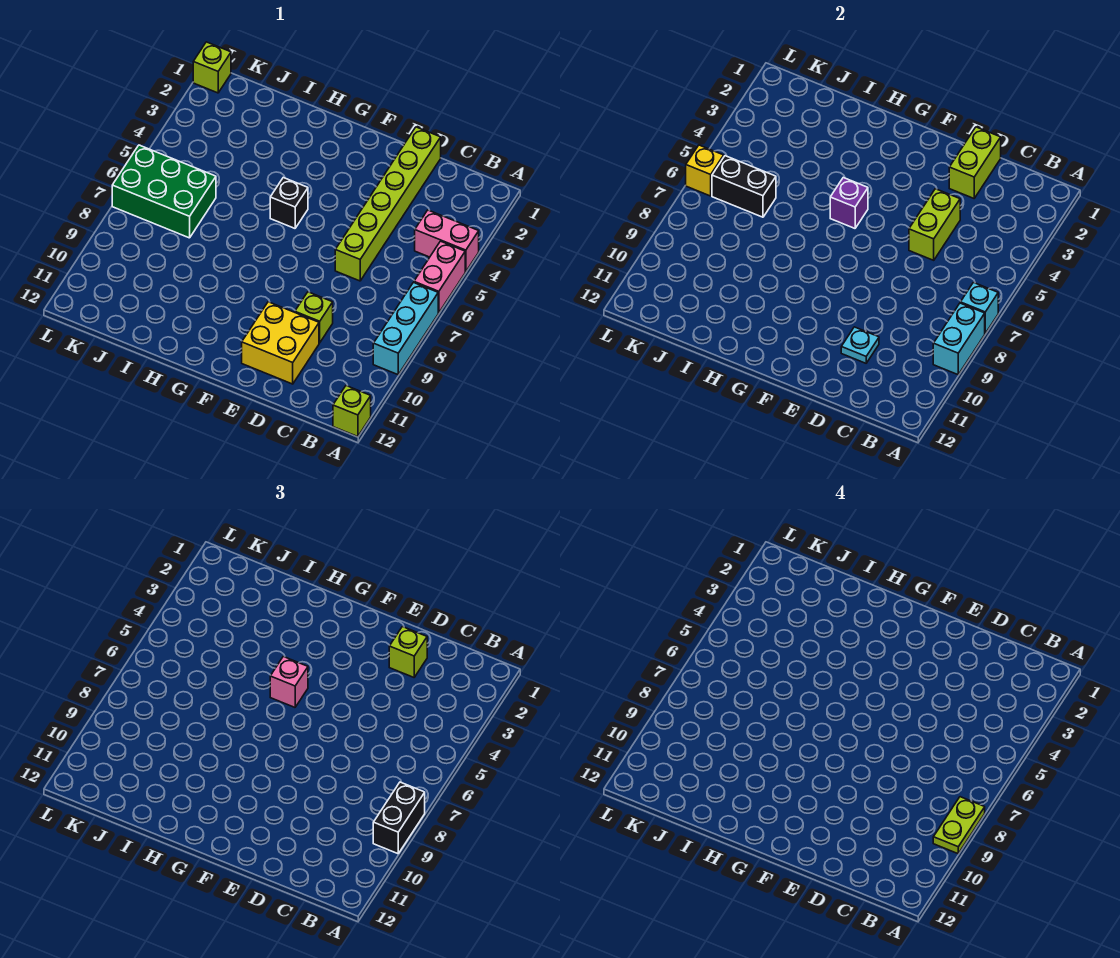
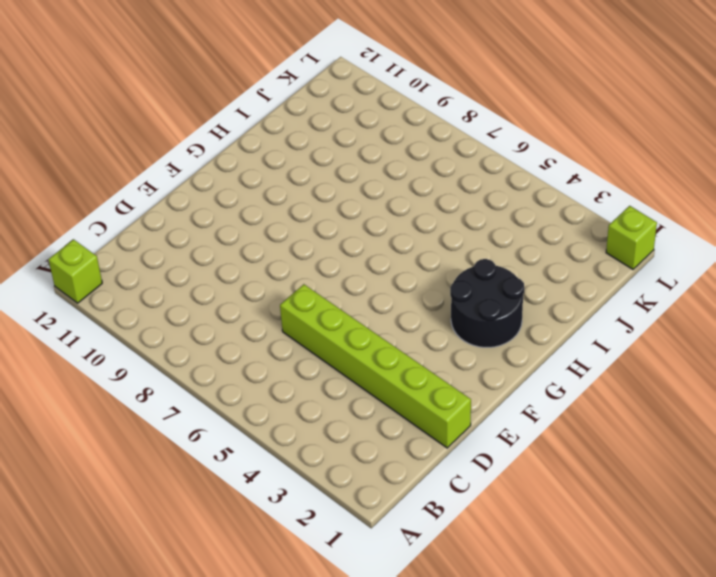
black 2x2 round brick [450,259,524,347] -> none
none -> pink 1x2 brick [415,210,479,272]
none -> pink 1x2 brick [414,241,465,313]
none -> cyan 1x3 brick [373,283,438,375]

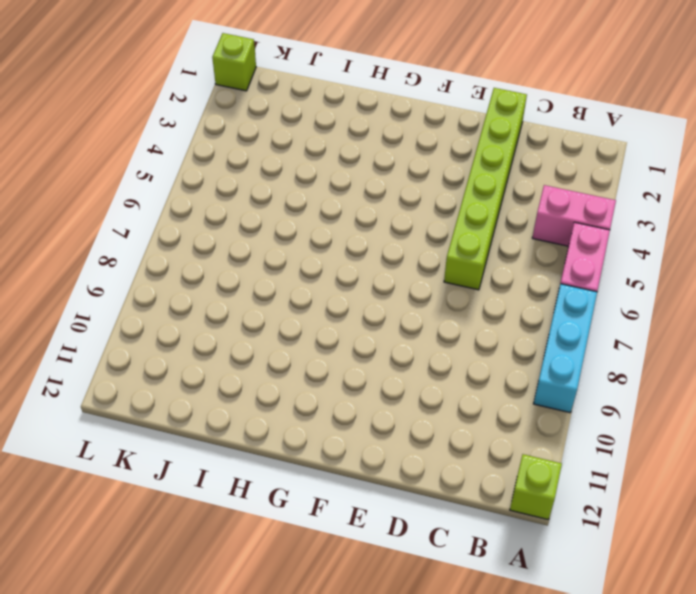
none -> lime 1x1 brick [295,292,333,343]
none -> yellow 2x2 brick [242,302,319,384]
none -> black 1x1 brick [270,178,308,228]

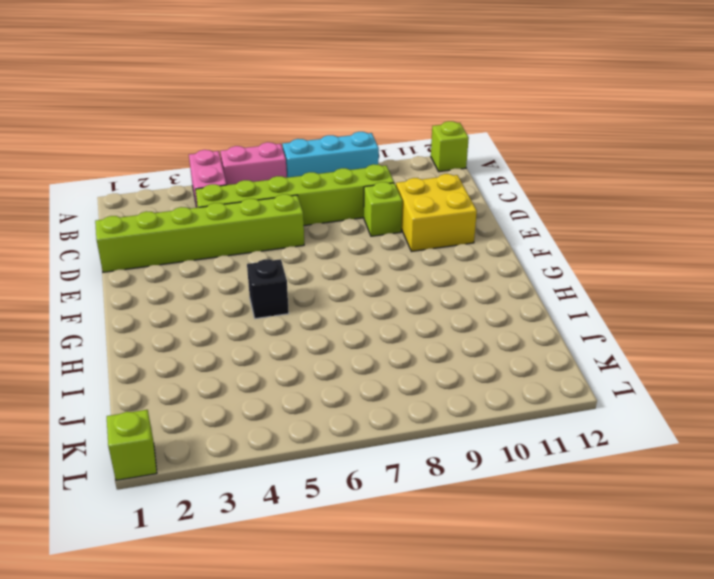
lime 1x6 brick [195,164,394,226] -> none
none -> green 2x3 brick [112,145,216,238]
none -> cyan 1x1 brick [960,283,998,333]
none -> cyan 1x2 brick [933,303,985,375]

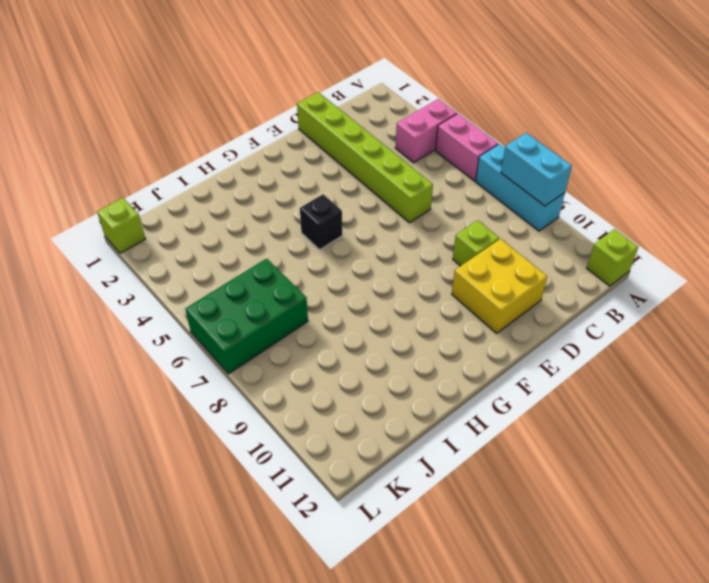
none -> cyan 1x1 brick [960,283,998,333]
none -> lime 1x2 brick [949,127,1001,198]
none -> lime 1x2 brick [909,189,960,260]

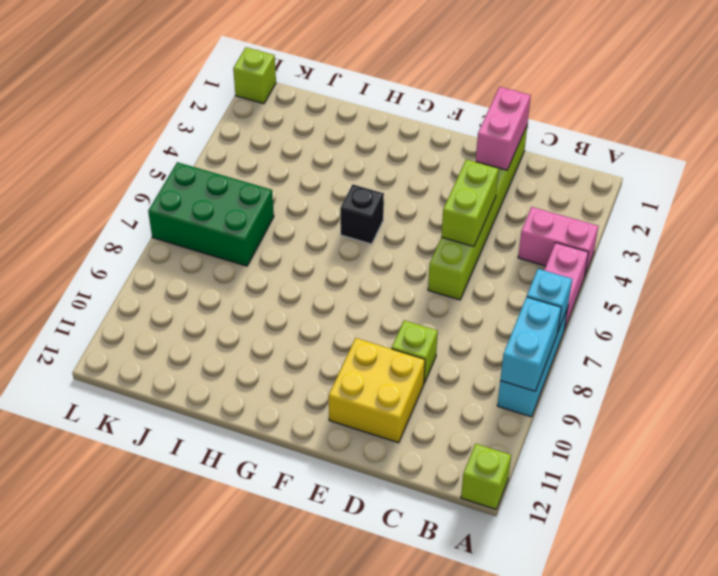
pink 1x2 brick [476,87,531,170] -> lime 1x2 brick [949,127,1001,198]
none -> cyan 1x1 plate [841,327,879,363]
none -> purple 1x1 brick [830,178,868,228]
none -> black 1x2 brick [712,156,776,217]

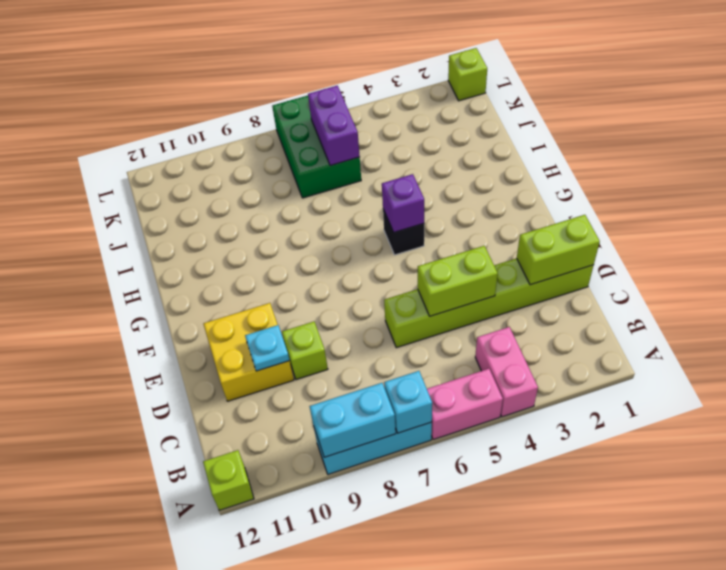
purple 1x2 brick [308,86,360,166] -> black 1x2 brick [712,156,776,217]
none -> yellow 1x1 brick [686,145,724,196]
none -> black 1x2 brick [373,782,425,854]
none -> lime 1x1 brick [389,627,427,677]

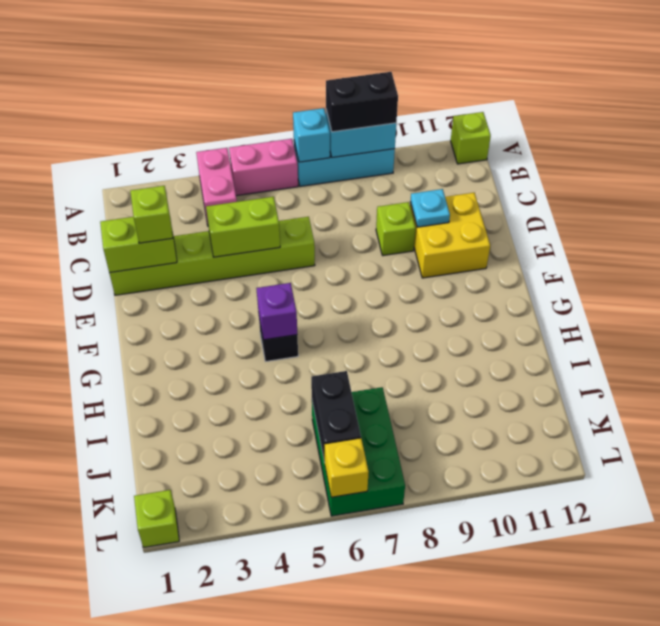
none -> pink 1x1 brick [270,657,308,707]
none -> lime 1x2 plate [933,797,985,854]

